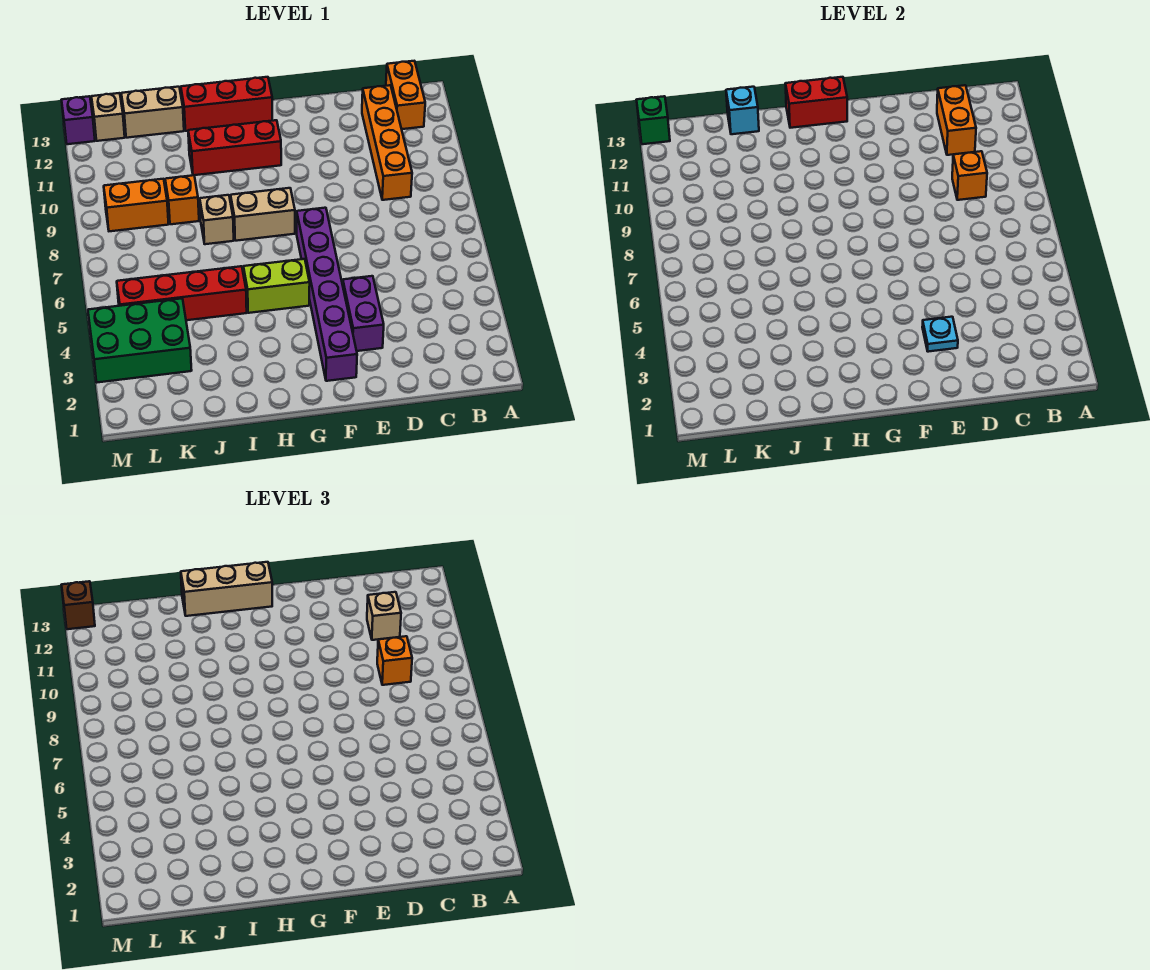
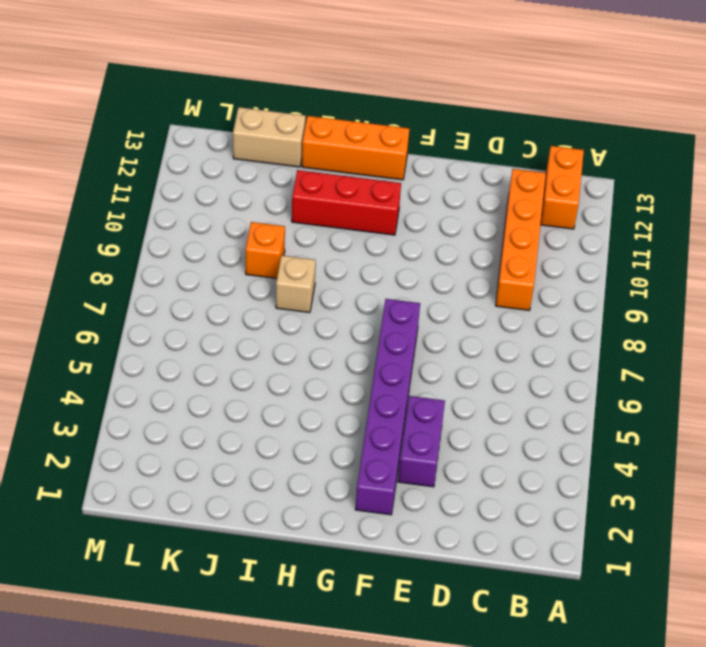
orange 1x3 brick [302,116,409,180] -> red 1x3 brick [181,77,272,131]
none -> lime 1x2 brick [243,259,310,313]
none -> tan 1x2 brick [231,188,295,241]
none -> red 1x4 brick [117,266,247,320]

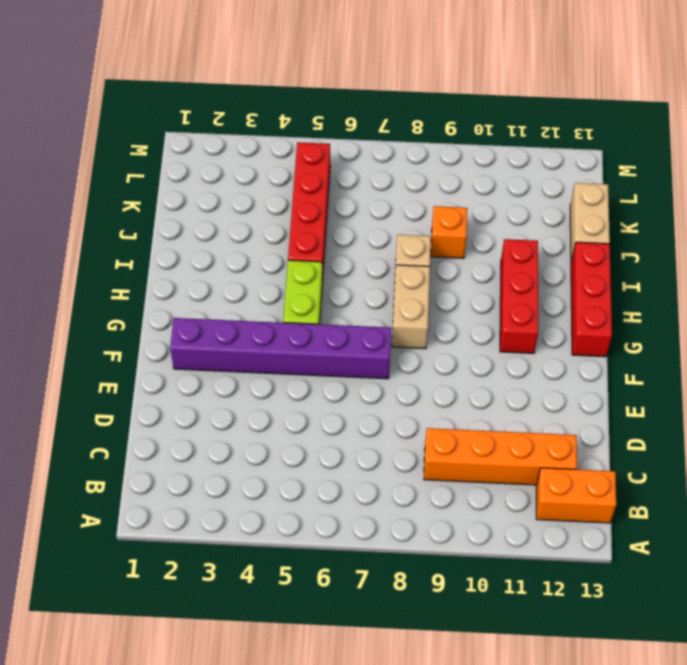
none -> purple 1x2 brick [343,276,384,351]
none -> green 2x3 brick [88,298,192,382]
none -> orange 1x2 brick [104,179,169,231]

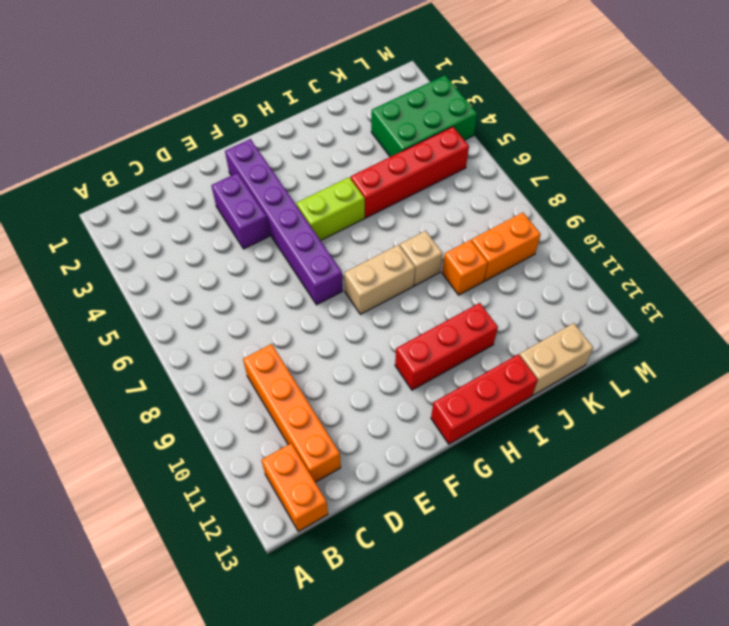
none -> tan 1x1 brick [91,93,125,141]
none -> purple 1x1 brick [62,96,95,144]
none -> orange 1x1 brick [952,151,987,200]

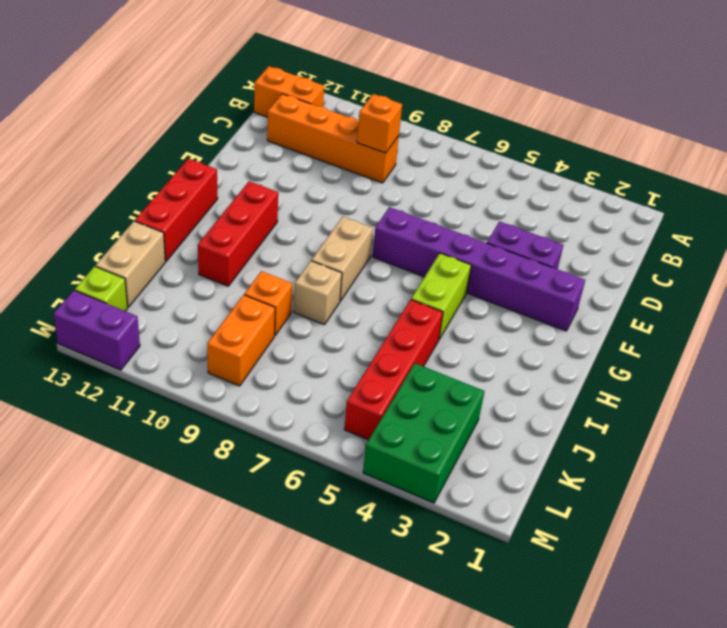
lime 1x1 brick [75,266,128,311] -> tan 1x1 brick [91,93,125,141]
purple 1x2 brick [54,290,140,370] -> purple 1x1 brick [62,96,95,144]
none -> orange 1x2 brick [937,85,976,155]
none -> cyan 1x1 plate [922,317,958,352]
none -> red 1x2 brick [785,77,847,128]

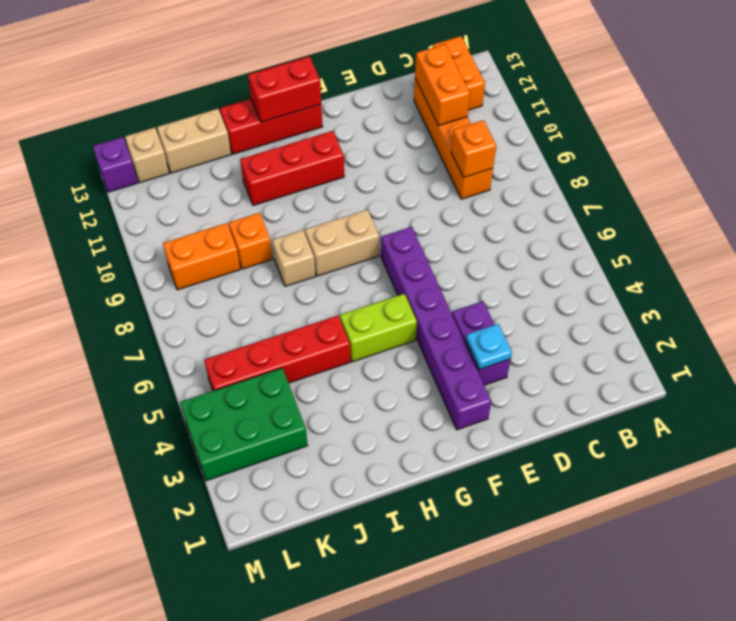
none -> cyan 1x1 brick [726,87,759,134]
none -> green 1x1 brick [637,96,670,144]
none -> orange 1x1 brick [377,636,412,685]

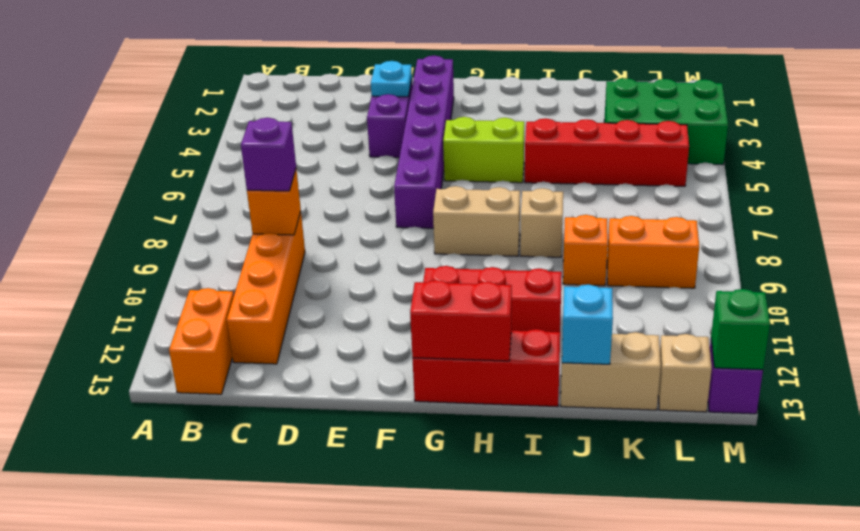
purple 1x1 brick [241,118,296,191] -> orange 1x1 brick [377,636,412,685]
none -> orange 1x2 brick [937,85,976,155]
none -> tan 1x1 brick [367,592,401,640]
none -> tan 1x3 brick [181,562,272,616]

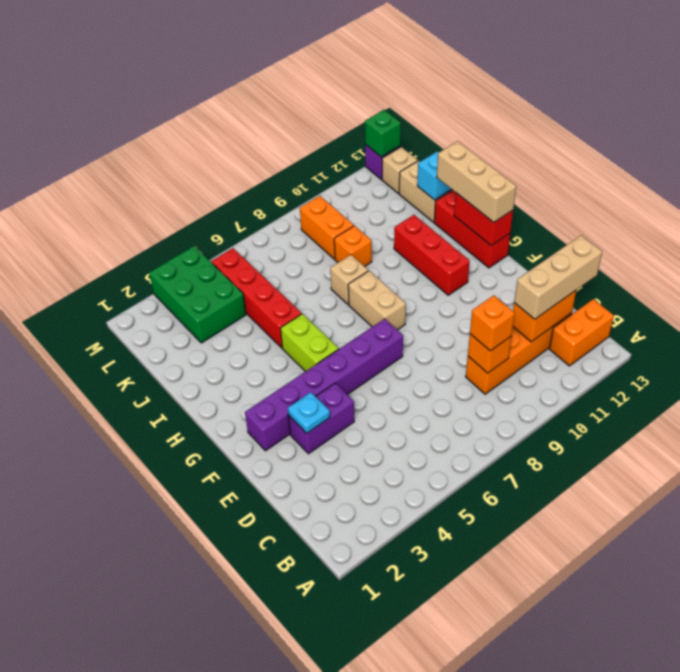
tan 1x3 brick [514,235,602,319] -> tan 1x1 brick [367,592,401,640]
none -> brown 1x1 brick [62,581,95,629]

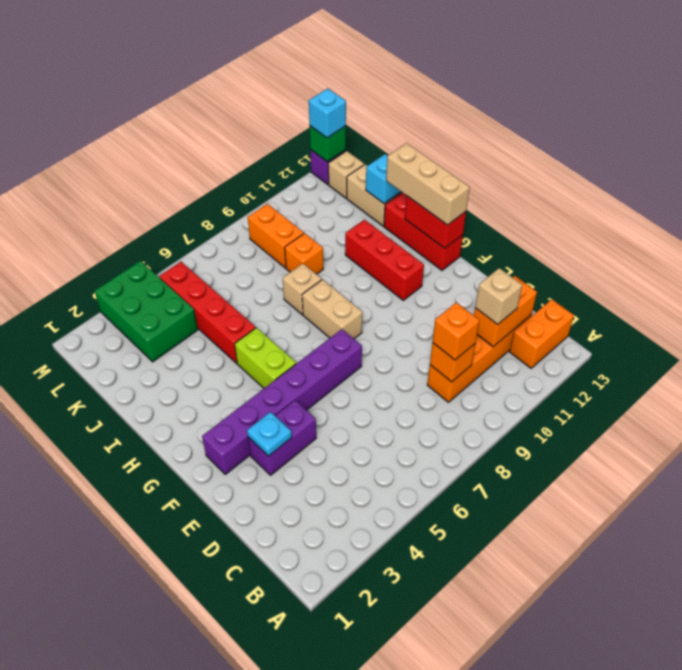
cyan 1x1 brick [309,89,346,138] -> brown 1x1 brick [62,581,95,629]

